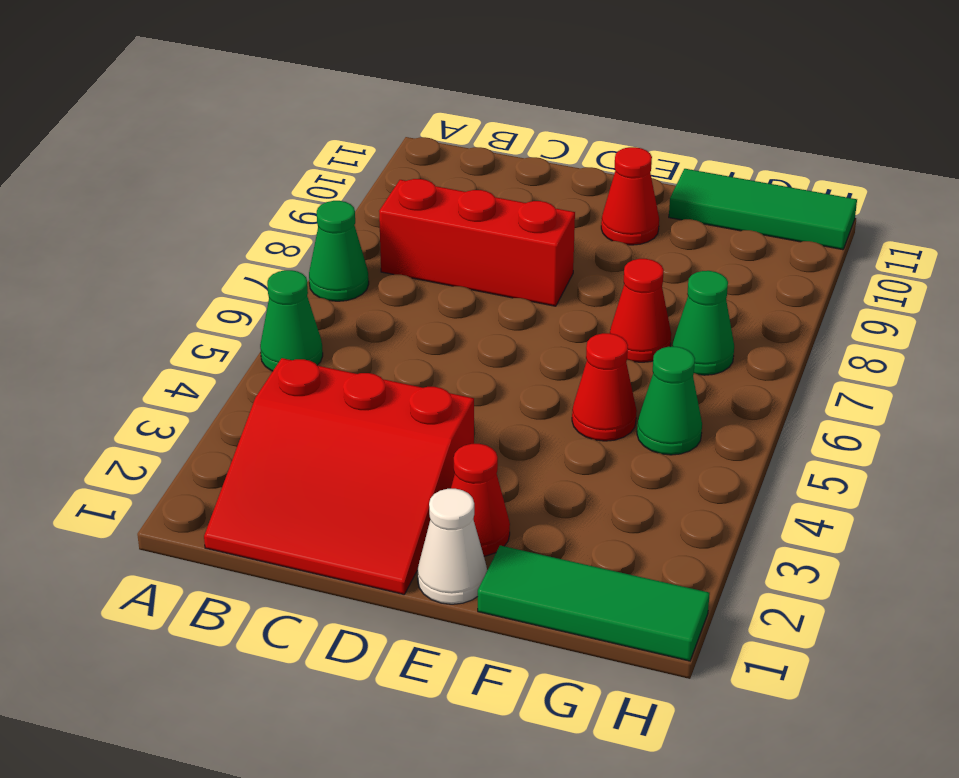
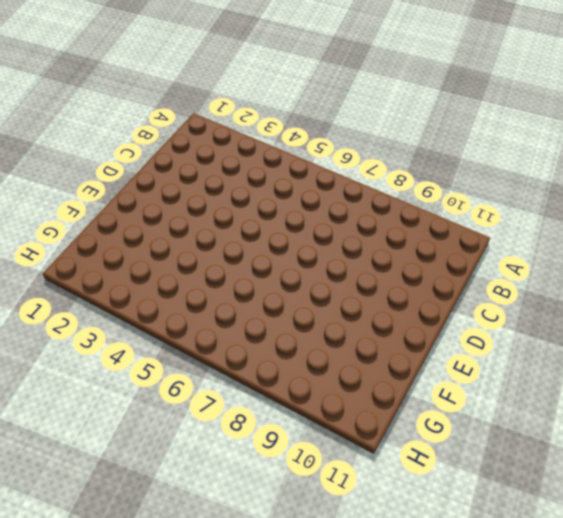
none -> green 1x1 cone [260,270,323,371]
none -> green 1x1 cone [309,201,369,301]
none -> red 3x3 slope [204,358,474,594]

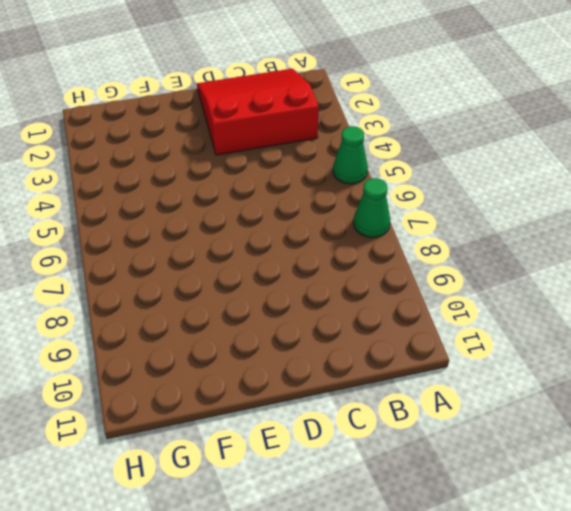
none -> red 1x3 brick [379,179,575,306]
none -> white 1x1 cone [417,489,487,604]
none -> red 1x1 cone [451,444,510,556]

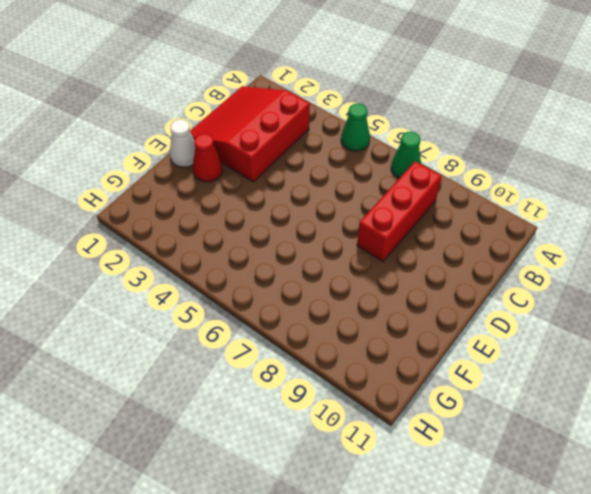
none -> red 1x1 cone [601,147,659,245]
none -> green 1x3 tile [478,546,710,661]
none -> red 1x1 cone [572,333,637,441]

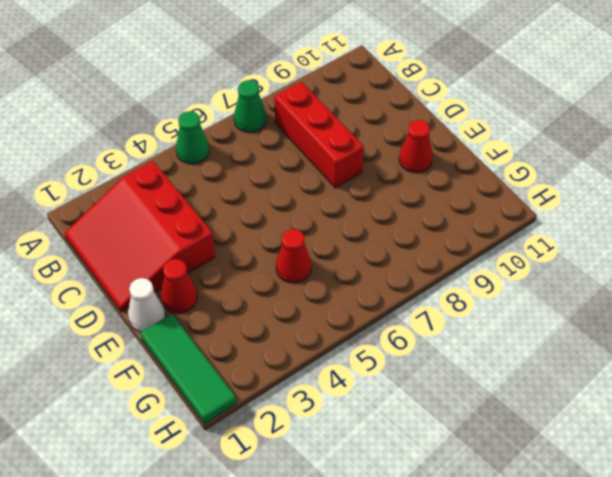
none -> red 1x1 cone [610,259,671,362]
none -> green 1x3 tile [669,169,857,250]
none -> green 1x1 cone [637,347,702,455]

